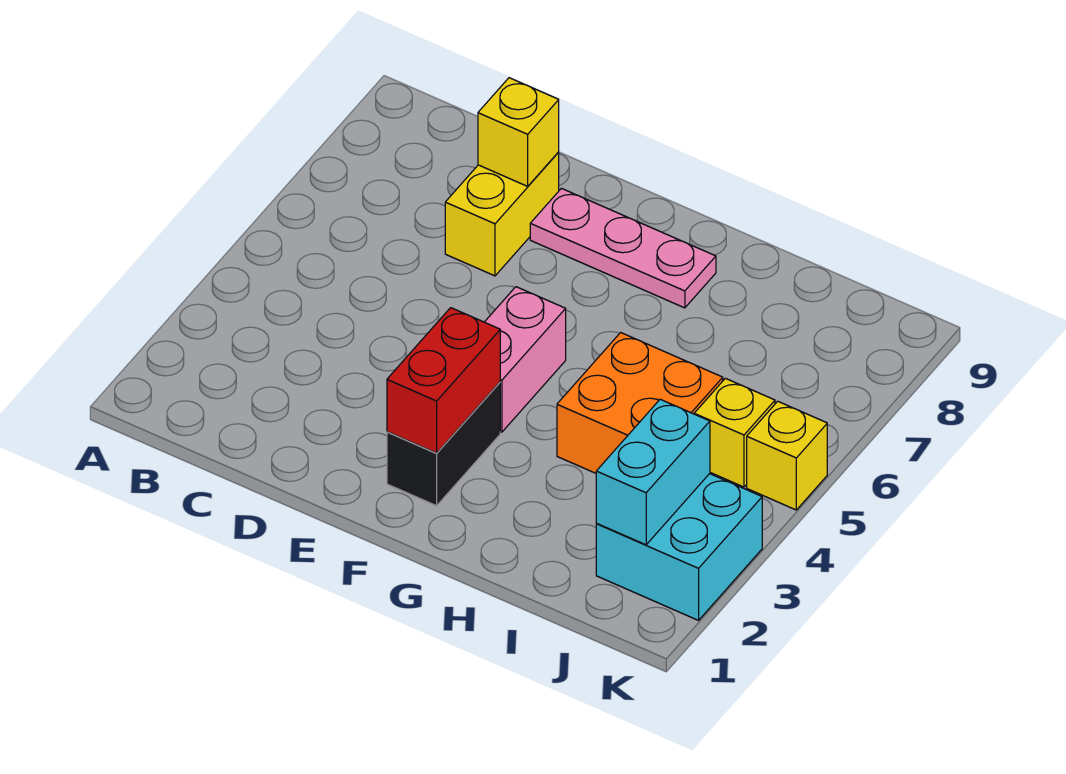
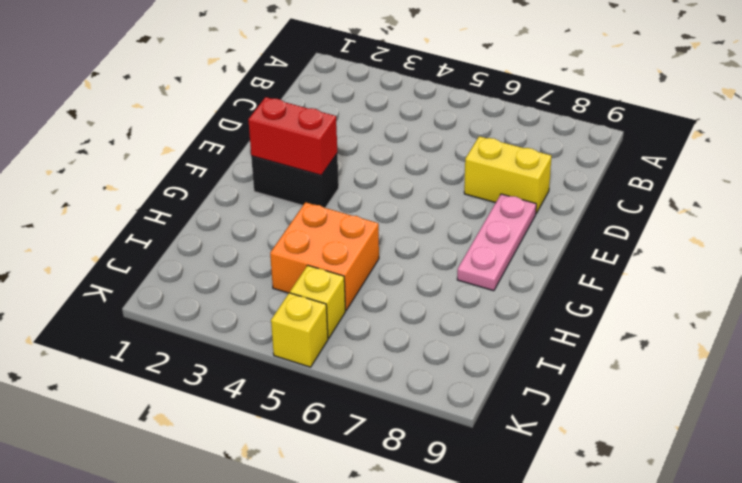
none -> pink 1x2 brick [485,287,566,432]
none -> cyan 2x2 brick [596,474,762,620]

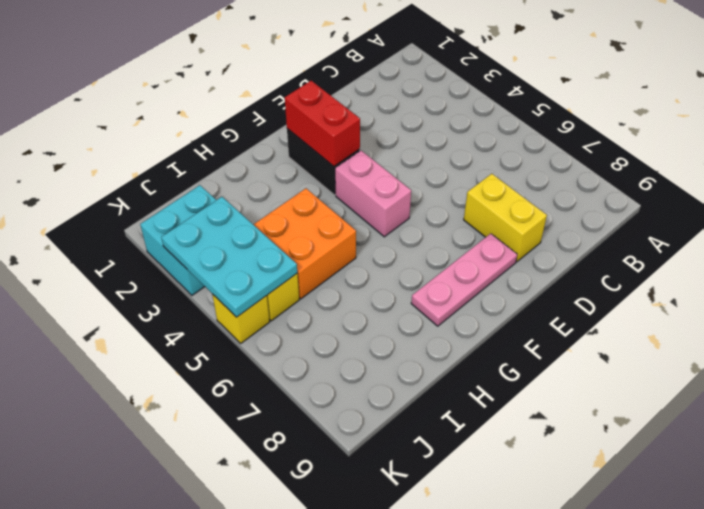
cyan 2x3 plate [161,197,297,317] -> cyan 1x2 brick [596,399,710,545]
none -> yellow 1x1 brick [478,78,559,186]

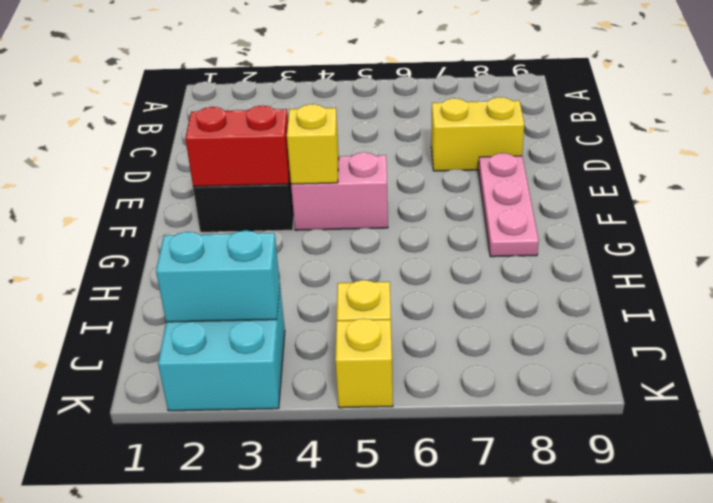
yellow 1x1 brick [287,104,339,184] -> yellow 1x1 brick moved to [478,78,559,186]
none -> orange 2x2 brick [557,333,723,473]

